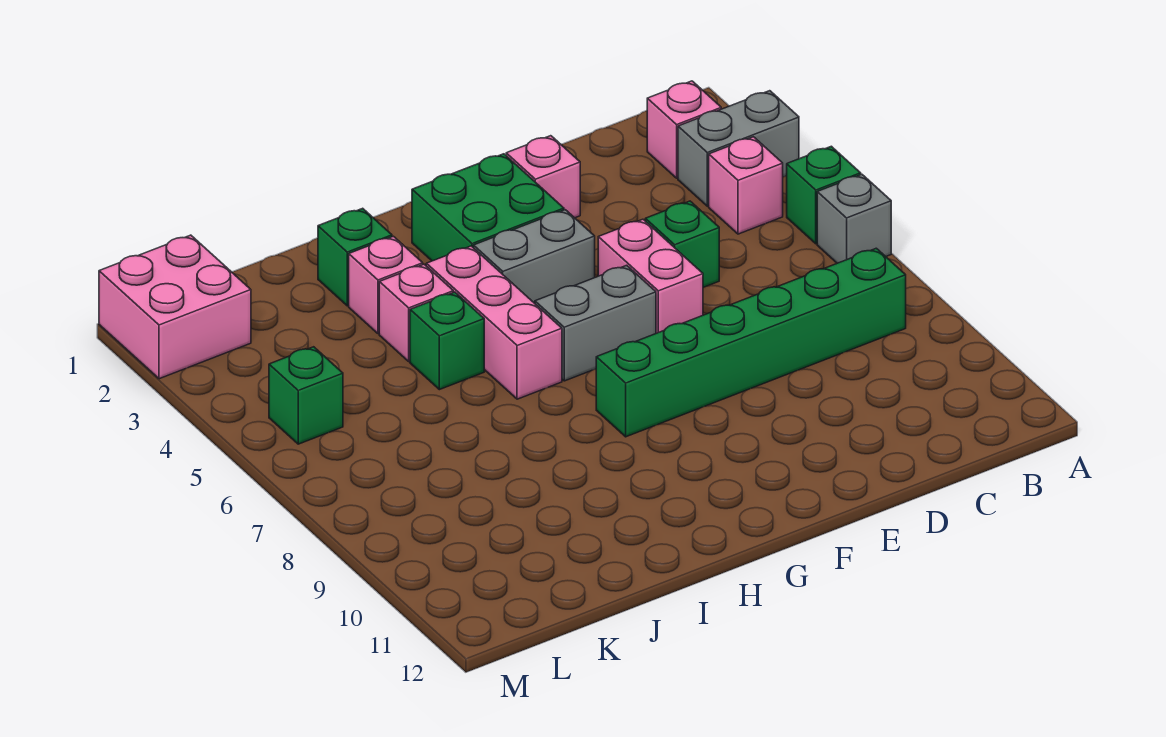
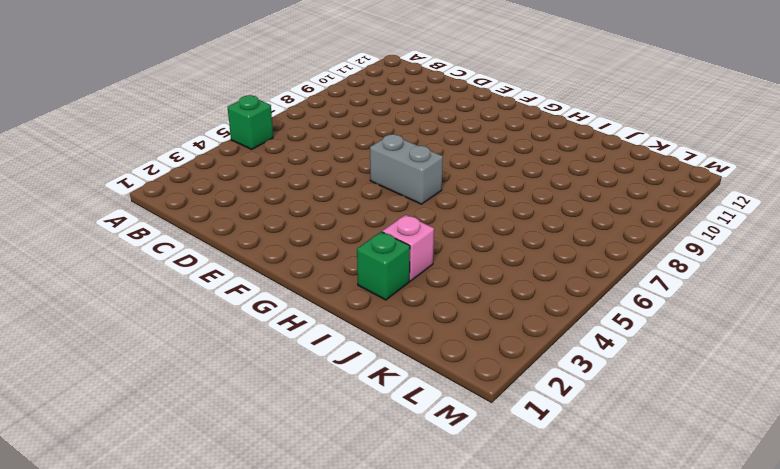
none -> grey 1x2 brick [678,91,799,206]
none -> grey 1x1 brick [817,174,891,263]
none -> pink 1x1 brick [647,81,721,178]

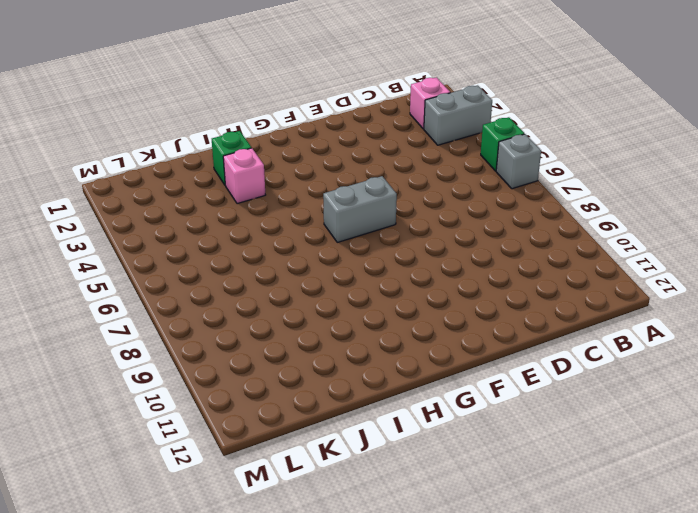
none -> pink 1x1 brick [709,137,783,234]
none -> green 1x6 brick [596,248,906,437]
none -> green 1x1 brick [645,201,719,287]

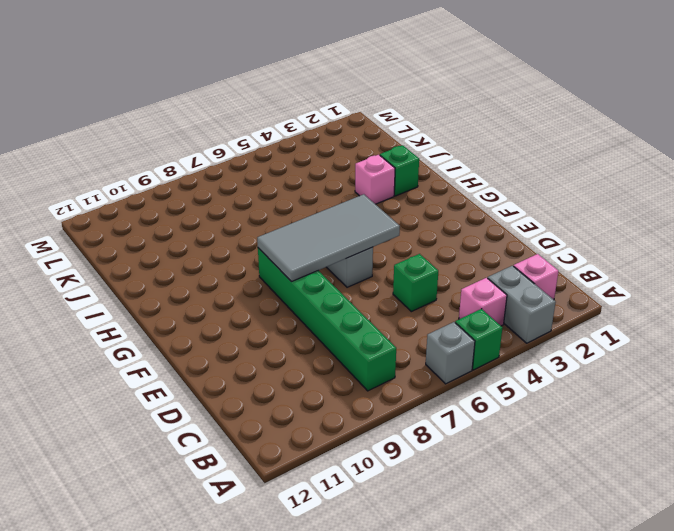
grey 2x4 tile [257,194,400,282] -> none
none -> pink 1x1 brick [506,136,580,218]
none -> pink 1x2 brick [598,219,703,333]
none -> green 2x2 brick [412,154,564,261]

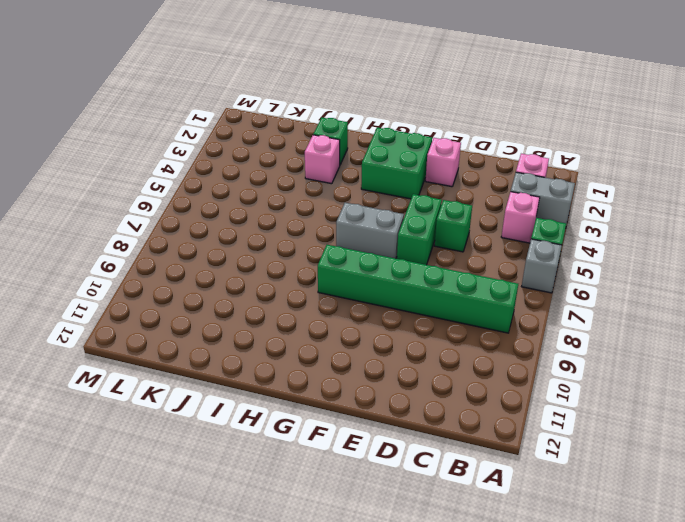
green 1x2 brick [397,194,442,265] -> pink 1x2 brick [598,219,703,333]
none -> grey 1x2 brick [474,210,595,303]
none -> pink 1x3 brick [426,246,562,399]
none -> pink 1x1 brick [379,264,453,361]

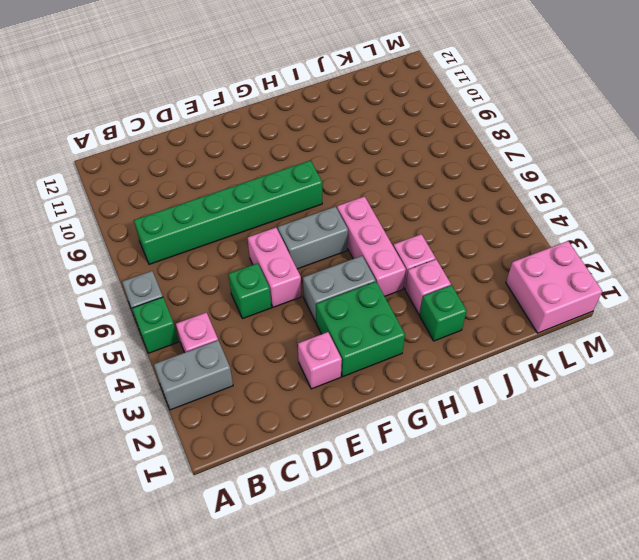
none -> pink 1x1 brick [647,81,721,178]
none -> green 1x1 brick [410,292,484,390]
none -> green 1x1 brick [269,347,343,444]

